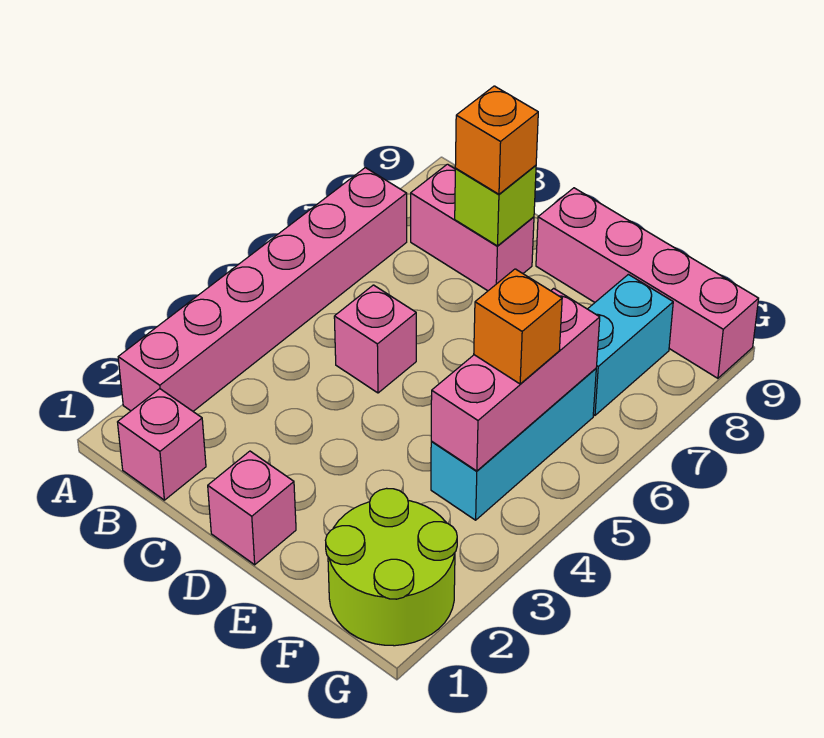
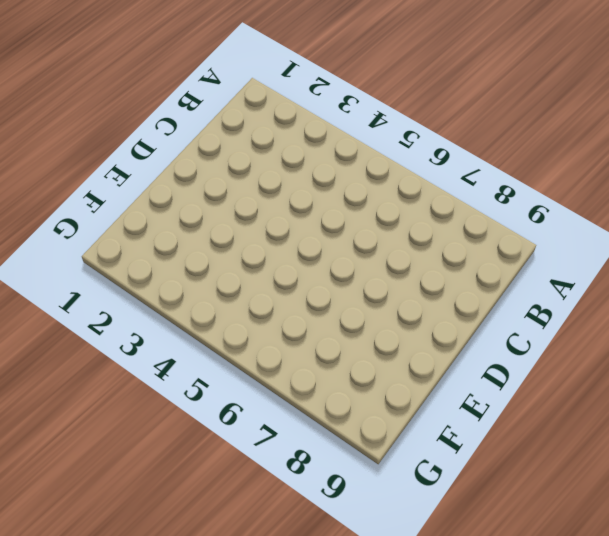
none -> pink 1x6 brick [118,168,407,411]
none -> pink 1x1 brick [118,389,206,500]
none -> pink 1x2 brick [411,164,534,291]

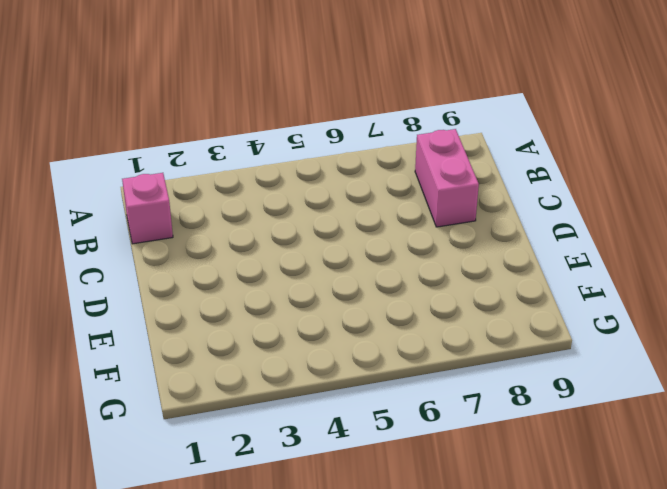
none -> pink 1x6 brick [118,168,407,411]
none -> pink 1x1 brick [334,285,416,393]
none -> pink 1x1 brick [208,451,296,565]

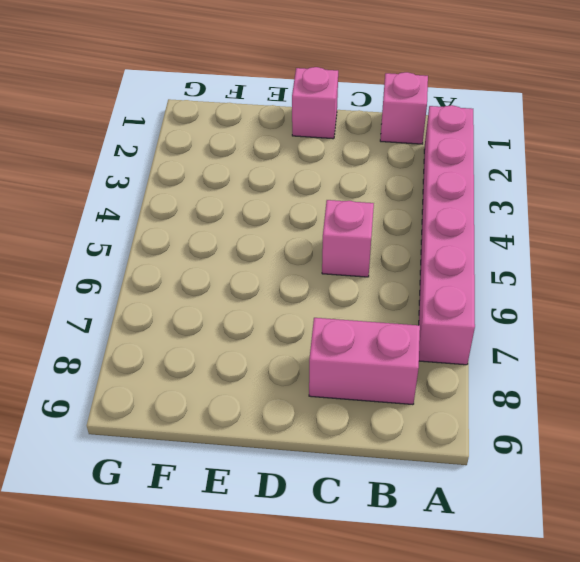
none -> pink 1x4 brick [536,188,759,378]
none -> lime 2x2 round brick [325,488,457,646]
none -> cyan 1x3 brick [431,369,596,520]

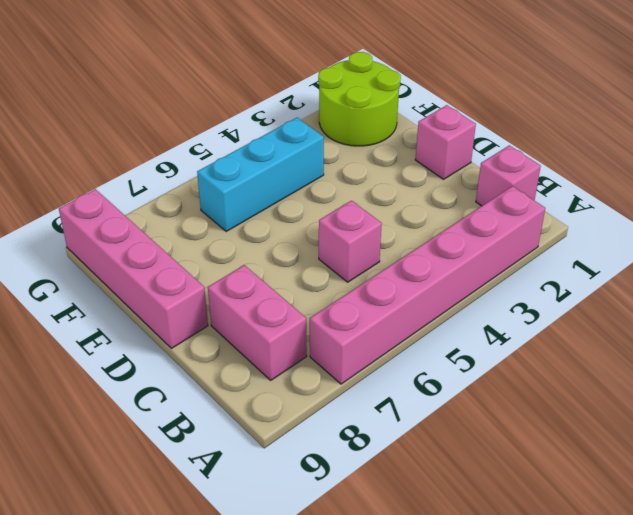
none -> cyan 1x2 brick [588,274,673,415]
none -> lime 1x1 brick [455,165,536,246]
none -> pink 1x3 brick [431,288,600,471]

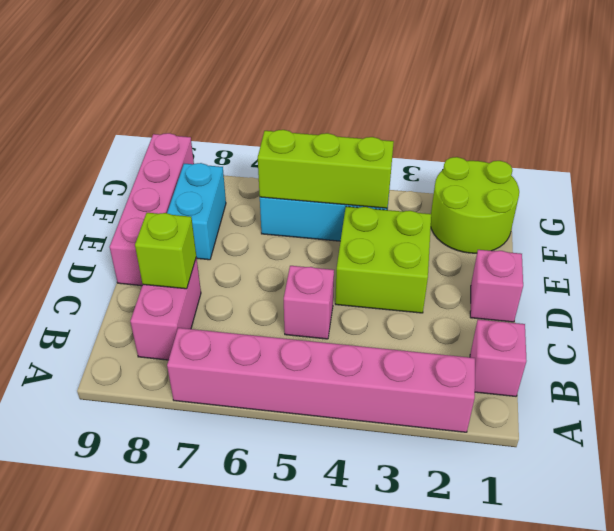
lime 2x2 brick [335,207,431,313] -> none
cyan 1x2 brick [167,163,226,260] -> cyan 1x2 brick turned to [588,274,673,415]
lime 1x3 brick [258,130,394,208] -> pink 1x3 brick [431,288,600,471]
none -> orange 1x1 brick [455,86,538,194]
none -> orange 1x1 brick [474,269,562,384]

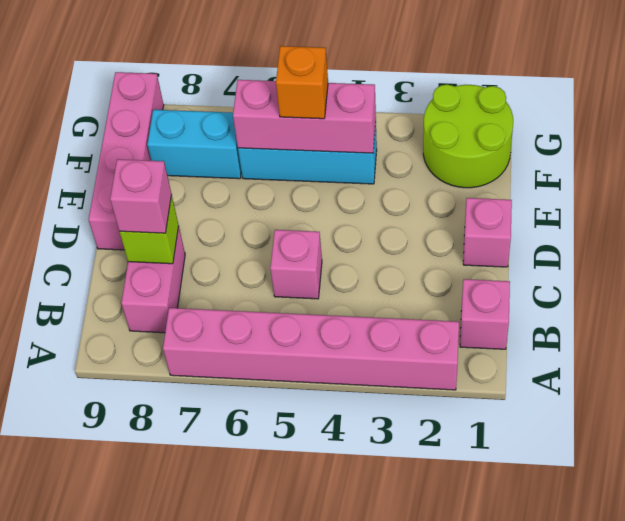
pink 1x1 brick [110,159,172,233] -> orange 1x1 brick [455,86,538,194]

